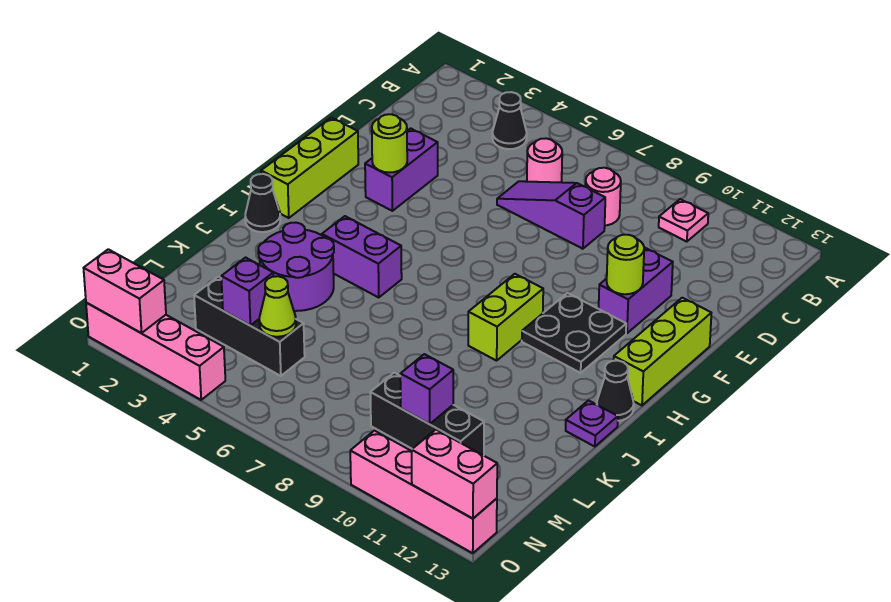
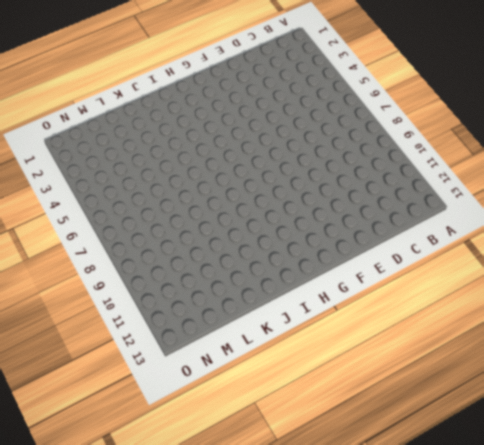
none -> black 1x1 cone [492,92,527,149]
none -> pink 1x1 plate [659,199,708,242]
none -> pink 1x1 round brick [527,138,562,182]

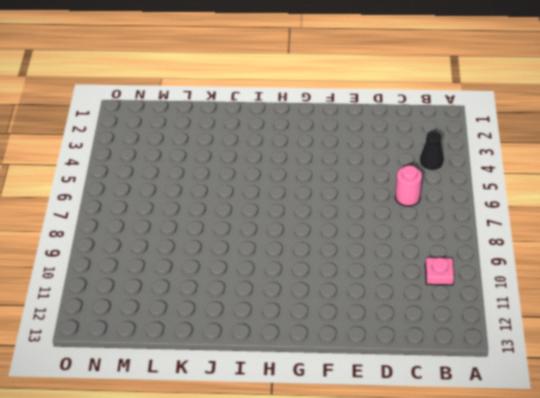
none -> pink 1x1 round brick [585,168,621,225]
none -> purple 1x3 slope [497,181,605,249]
none -> purple 1x2 brick [365,128,438,211]

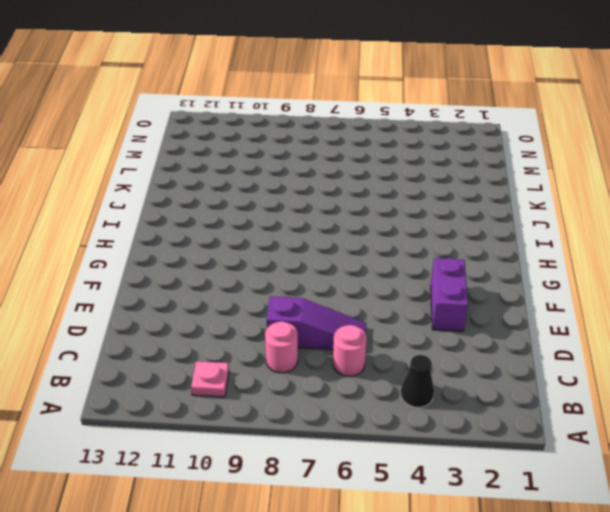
none -> purple 1x2 brick [599,247,673,333]
none -> lime 1x3 brick [261,118,358,218]
none -> lime 1x3 brick [614,298,711,405]

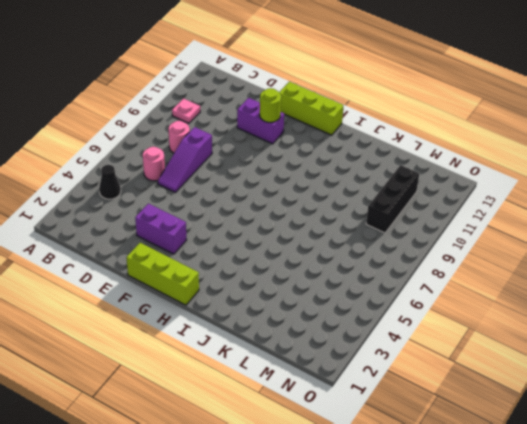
none -> black 2x2 plate [522,293,626,373]
none -> lime 1x2 brick [468,274,543,361]
none -> black 1x1 cone [245,174,280,232]

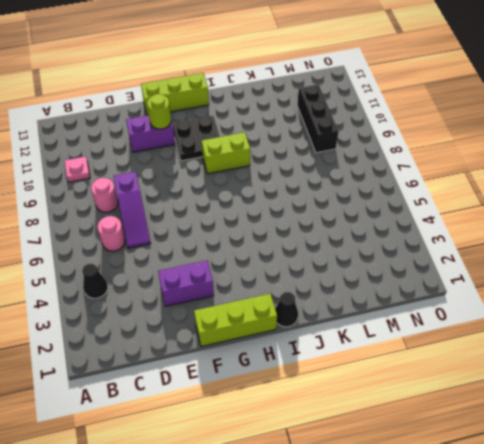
none -> purple 1x2 brick [322,216,402,298]
none -> black 1x1 cone [597,361,634,421]
none -> purple 2x2 round brick [258,223,334,311]

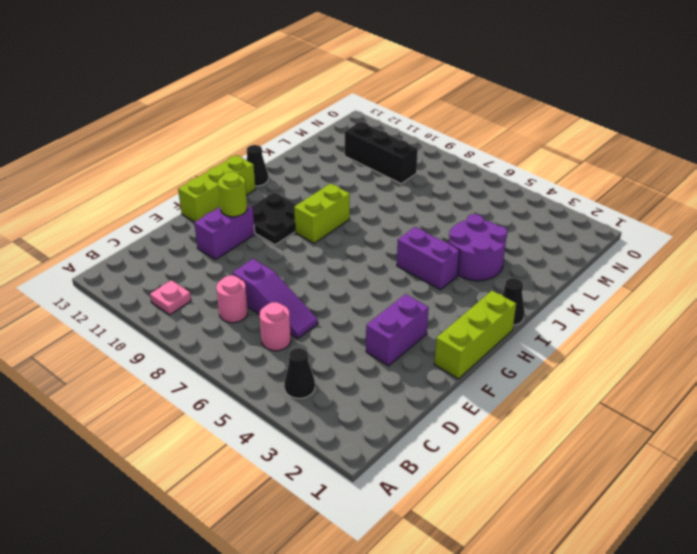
none -> purple 1x1 plate [566,401,618,447]
none -> black 1x3 brick [194,277,305,376]
none -> pink 1x4 brick [86,303,225,400]

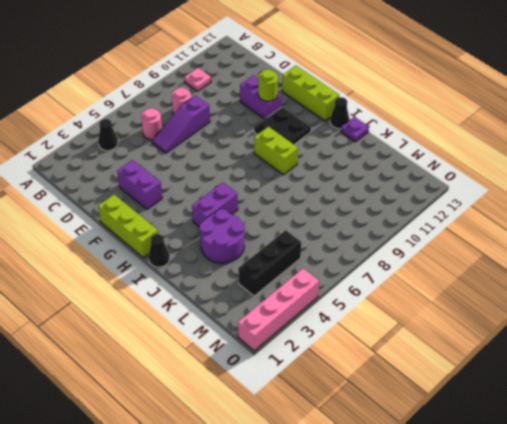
none -> black 1x3 brick [370,373,484,456]
none -> pink 1x4 brick [350,431,497,553]
none -> lime 1x1 round brick [372,114,407,173]

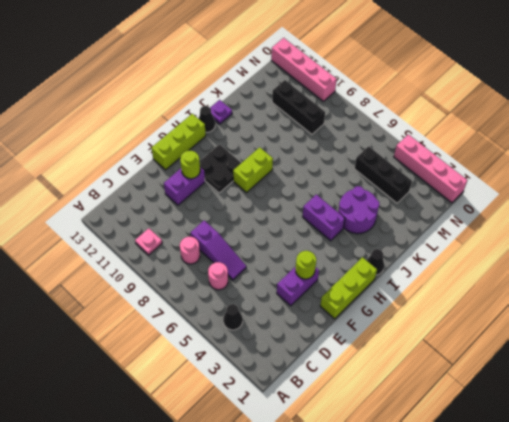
none -> purple 1x1 brick [221,258,273,325]
none -> lime 1x1 cone [259,276,296,337]
none -> purple 1x1 brick [400,354,453,424]

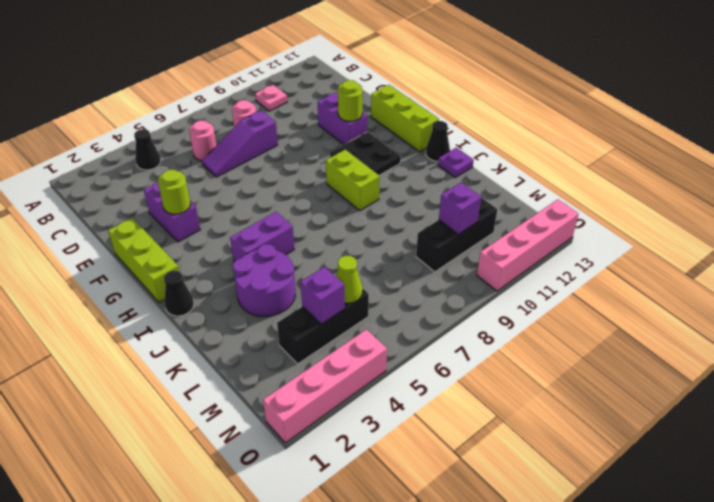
none -> pink 1x2 brick [84,249,166,333]
none -> pink 1x2 brick [412,430,497,519]

